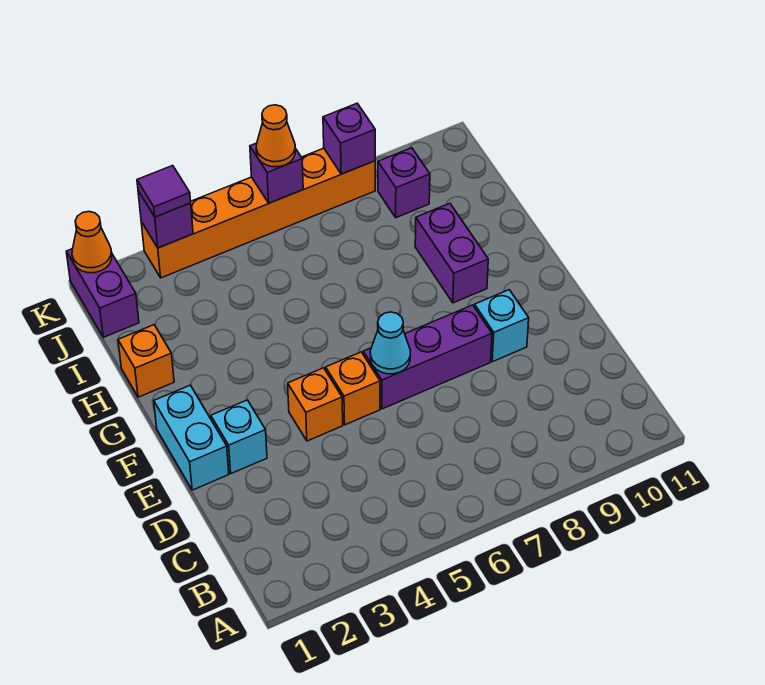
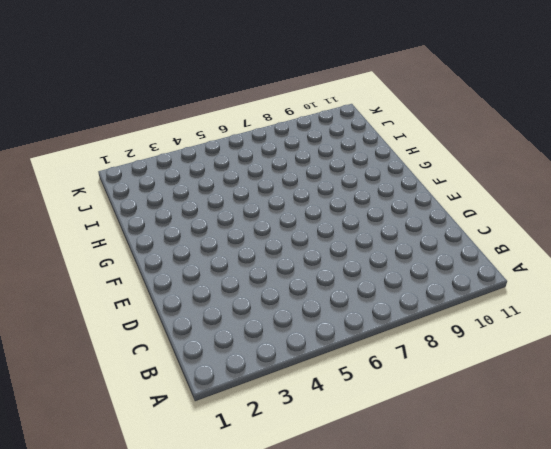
none -> cyan 1x2 brick [154,385,229,490]
none -> cyan 1x1 brick [211,400,267,474]
none -> orange 1x1 brick [288,368,343,441]

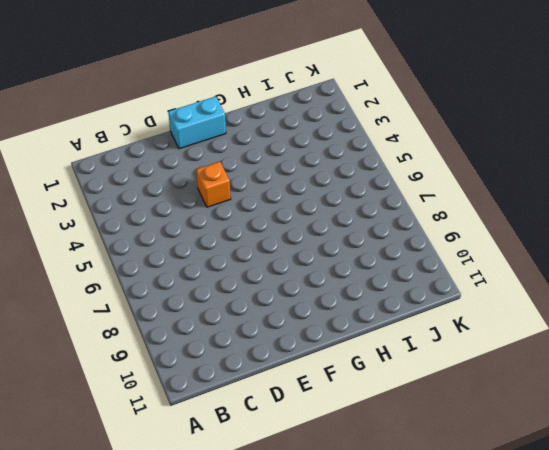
none -> cyan 1x1 brick [211,400,267,474]
none -> orange 1x1 brick [326,352,380,425]
none -> purple 1x3 brick [363,305,492,409]

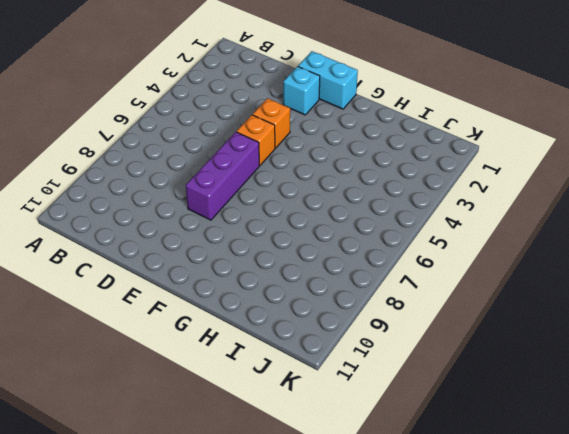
none -> cyan 1x1 brick [475,290,529,362]
none -> purple 1x2 brick [415,203,488,303]
none -> orange 1x1 brick [118,325,174,397]

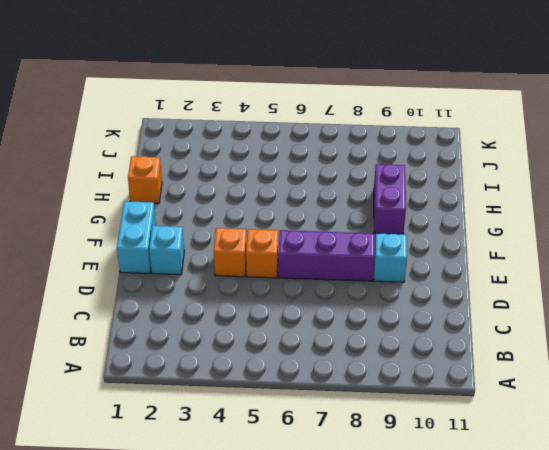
none -> purple 1x2 brick [66,249,139,337]
none -> purple 1x1 brick [378,148,430,218]
none -> orange 1x6 brick [141,148,375,278]

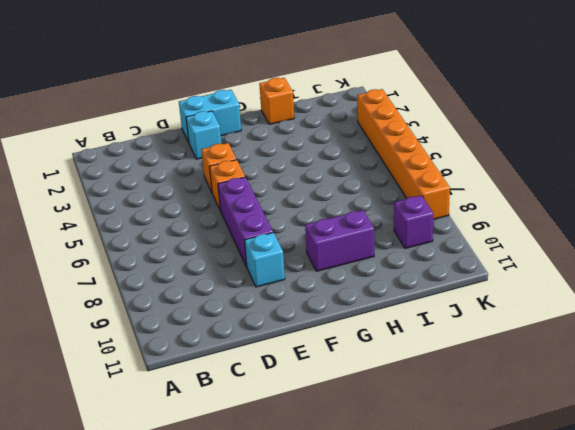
none -> purple 1x2 brick [66,249,139,337]
none -> cyan 1x1 cone [370,312,410,374]
none -> orange 1x1 cone [72,212,112,273]

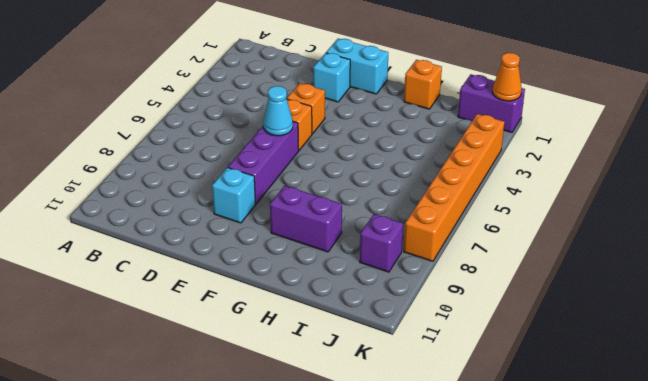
none -> purple 1x1 brick [138,191,193,248]
none -> purple 1x1 brick [250,143,303,203]
none -> purple 1x1 brick [323,103,375,174]

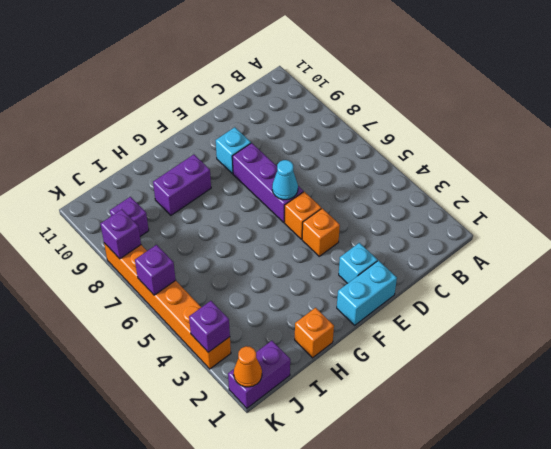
none -> purple 1x1 tile [137,166,191,217]
none -> orange 1x1 cone [256,105,295,167]

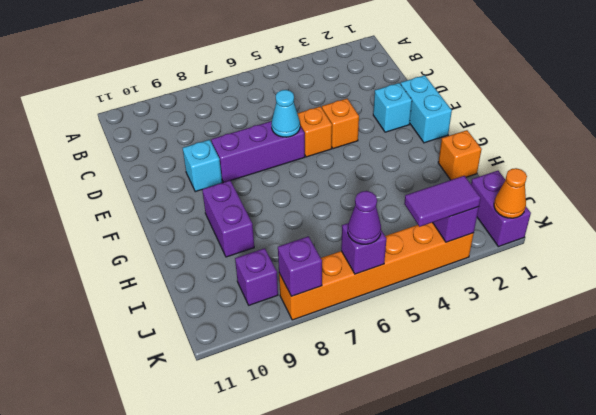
purple 1x2 tile [404,176,481,227] -> purple 1x1 tile [137,166,191,217]
purple 1x1 cone [348,191,381,244] -> orange 1x1 cone [256,105,295,167]

